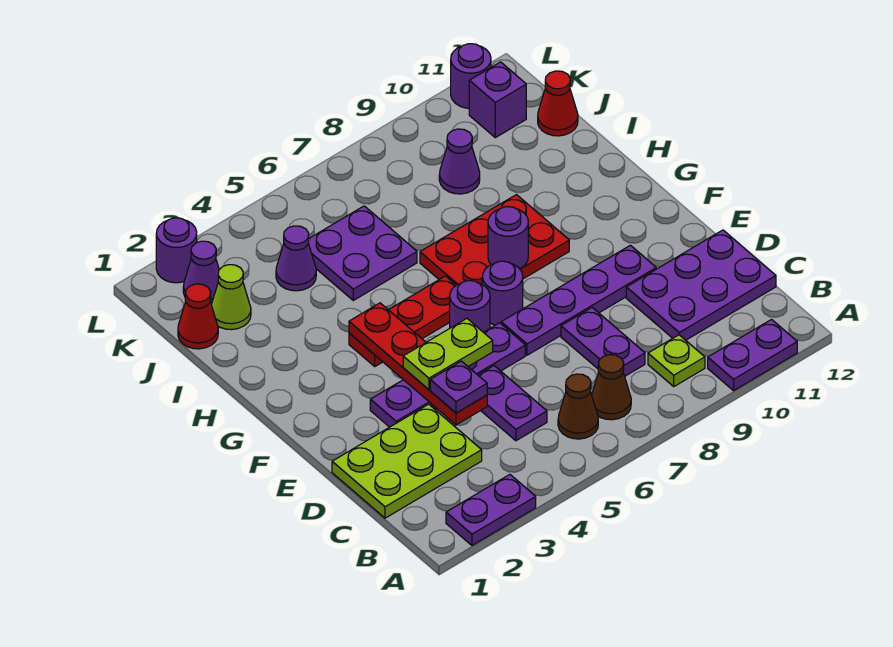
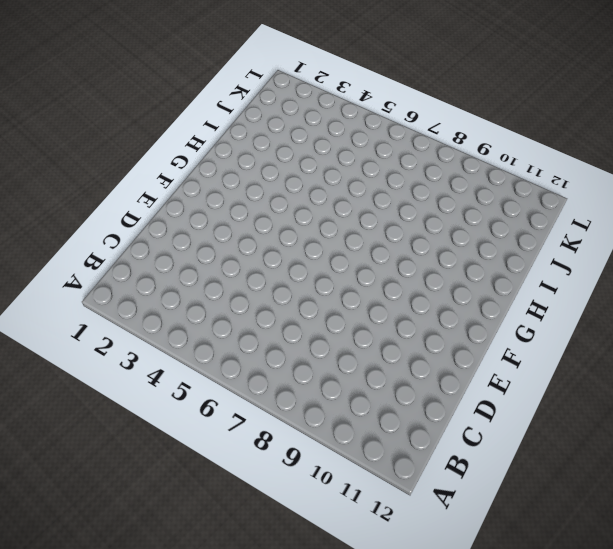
none -> purple 1x2 plate [446,475,536,545]
none -> purple 1x2 plate [708,320,797,391]
none -> brown 1x1 cone [558,374,598,439]

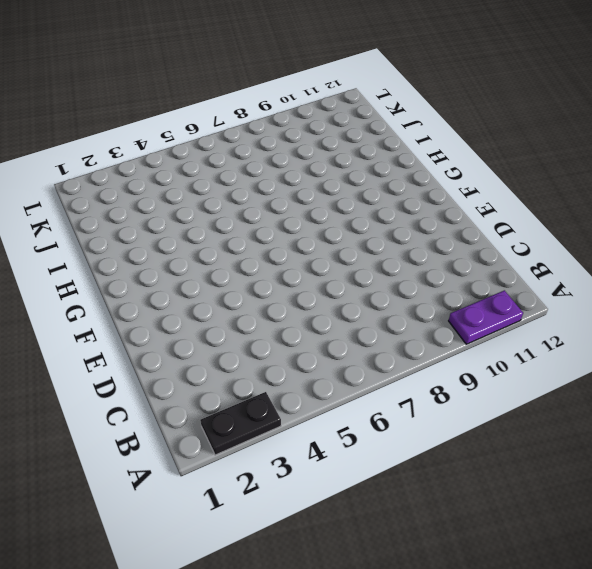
black 1x2 plate [200,392,281,455] -> purple 1x2 plate [446,475,536,545]
none -> brown 1x1 cone [558,374,598,439]
none -> brown 1x1 cone [592,355,631,420]
none -> lime 1x1 plate [648,335,705,386]

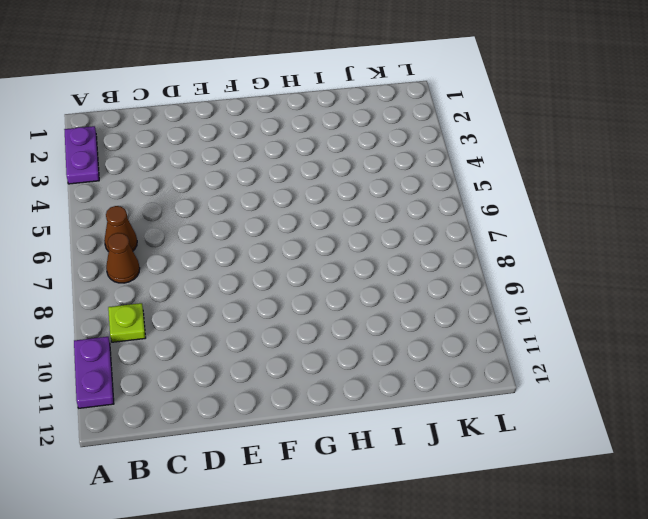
none -> lime 2x3 plate [332,404,482,518]
none -> purple 1x2 plate [478,366,547,441]
none -> purple 1x2 plate [561,308,645,376]

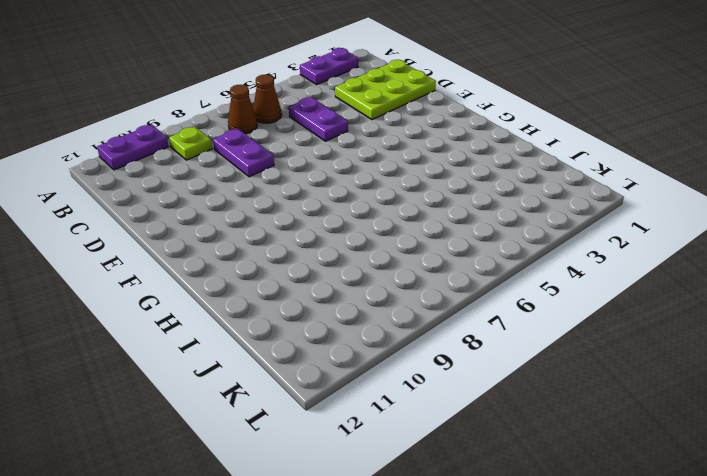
none -> purple 2x3 plate [626,230,776,340]
none -> purple 1x4 plate [370,323,525,427]
none -> purple 1x4 plate [501,245,656,355]

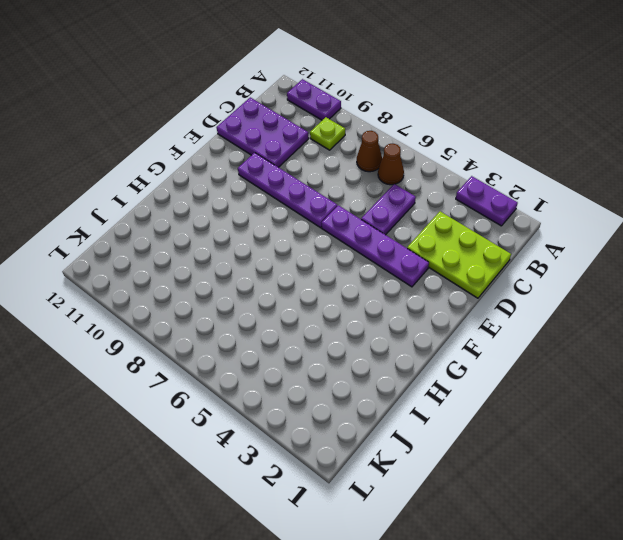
none -> purple 1x2 plate [561,308,645,376]
none -> purple 1x1 round brick [450,281,490,332]
none -> purple 1x1 round brick [482,261,523,325]

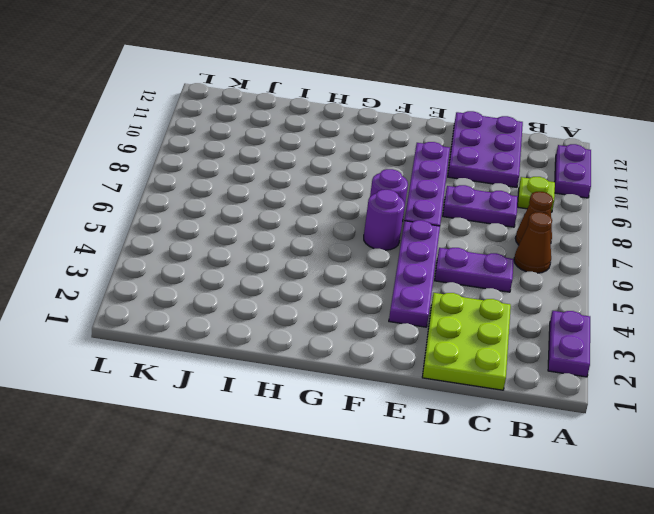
none -> red 1x3 plate [349,276,456,366]
none -> red 2x3 plate [420,195,569,285]
none -> purple 2x2 plate [308,206,417,300]

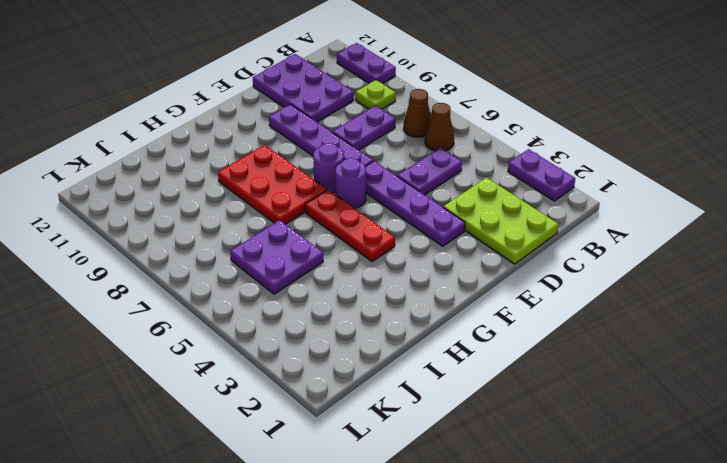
none -> red 1x1 cone [178,284,218,349]
none -> lime 1x1 cone [211,265,251,330]
none -> purple 1x1 cone [276,226,316,291]

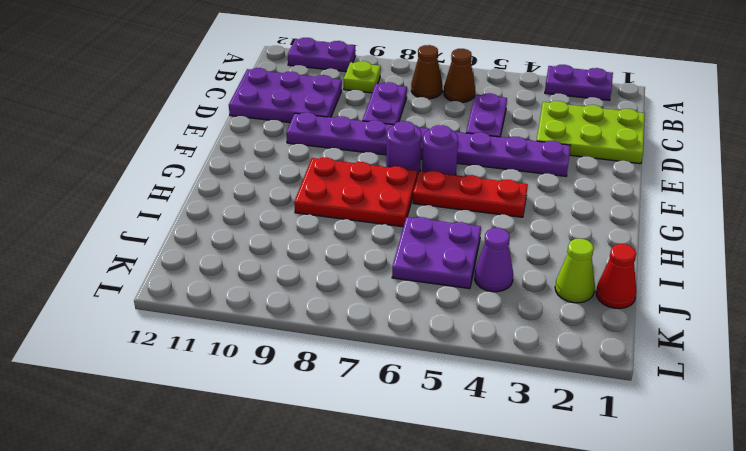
none -> purple 1x1 cone [439,129,480,194]
none -> red 1x1 cone [538,71,578,136]
none -> purple 1x1 cone [183,241,219,304]

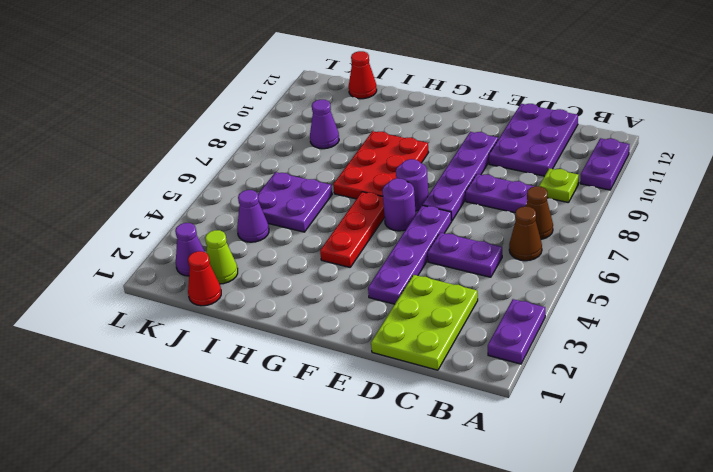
none -> purple 1x1 brick [469,62,526,138]
none -> purple 1x1 round brick [156,218,197,283]
none -> purple 1x1 round brick [451,44,491,108]

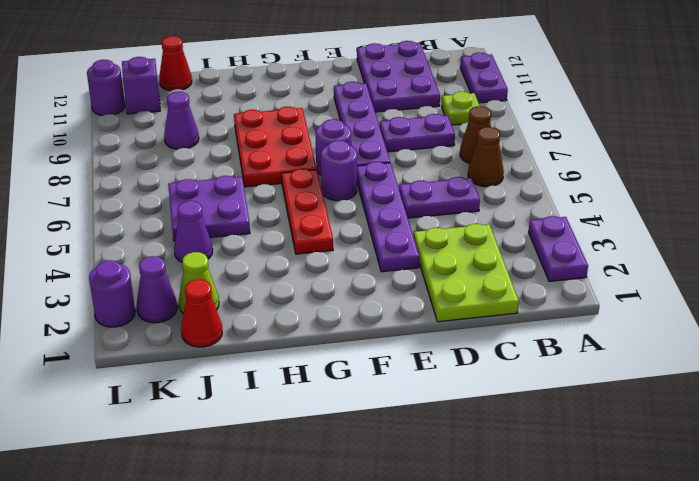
none -> red 1x4 plate [349,303,487,425]
none -> purple 1x1 round brick [488,207,528,269]
none -> purple 1x1 plate [430,361,487,413]

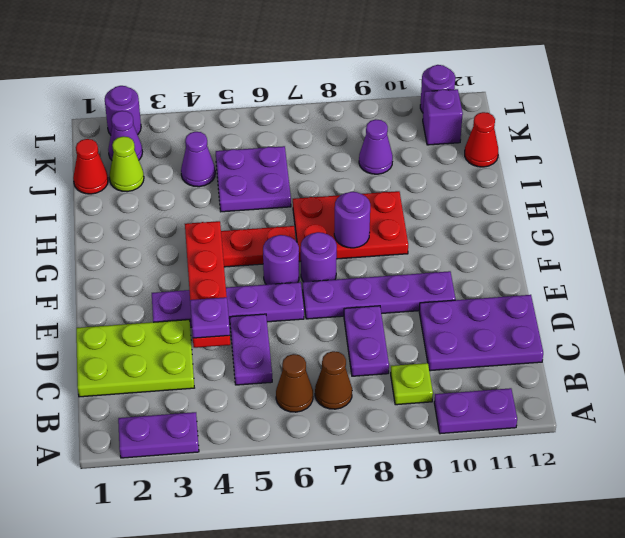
none -> lime 1x2 plate [403,319,493,390]

